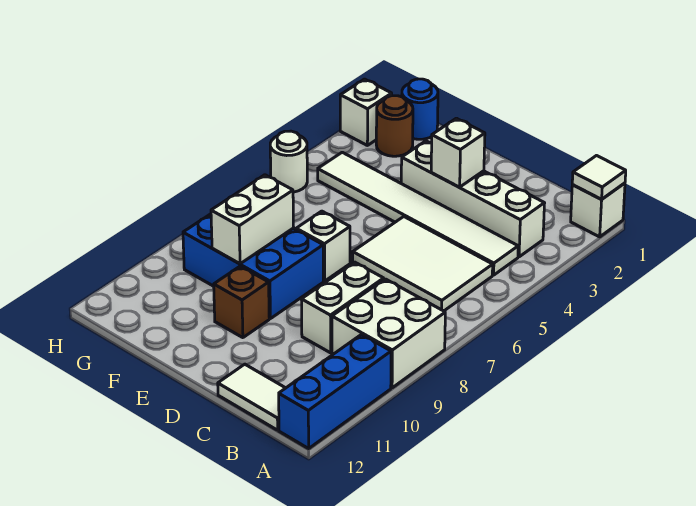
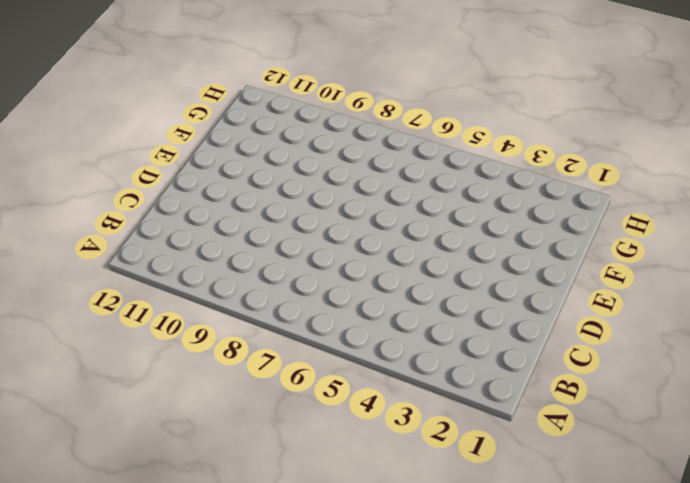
none -> white 1x1 brick [571,183,625,237]
none -> white 2x2 brick [332,279,445,388]
none -> blue 1x3 brick [279,335,391,448]

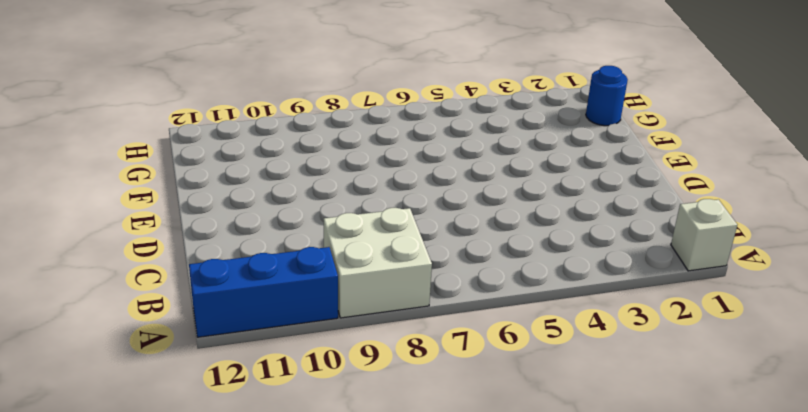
none -> white 1x4 brick [401,141,545,257]
none -> white 1x6 tile [318,152,518,275]
none -> white 2x3 tile [353,217,493,311]

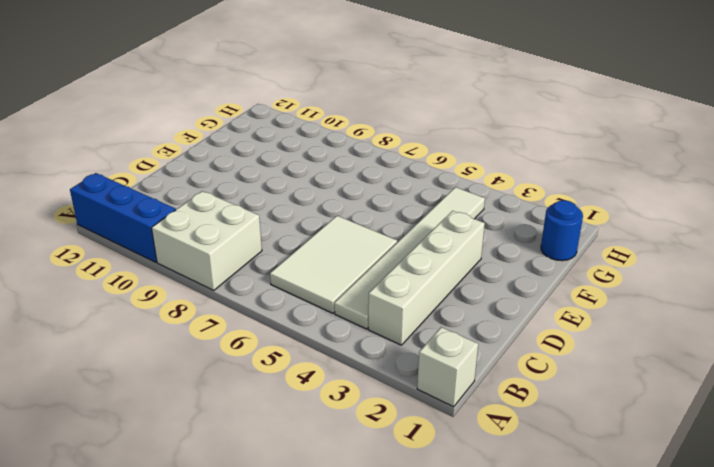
none -> white 1x2 tile [218,364,285,430]
none -> white 1x2 brick [301,262,384,353]
none -> white 1x1 brick [296,211,350,281]

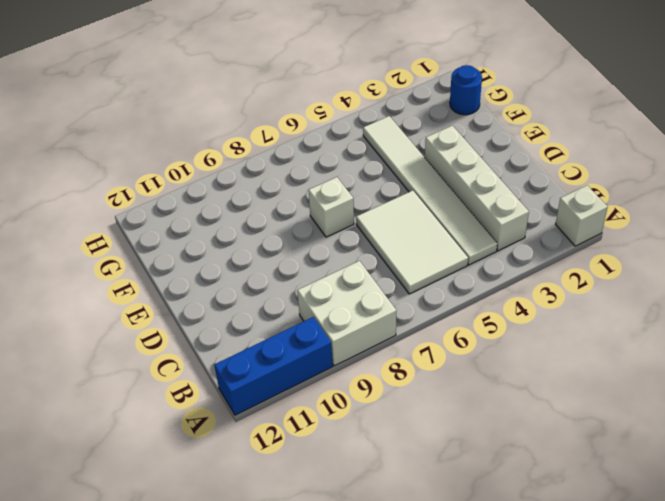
none -> white 1x2 tile [218,364,285,430]
none -> white 1x2 brick [301,262,384,353]
none -> blue 2x3 brick [183,214,323,319]

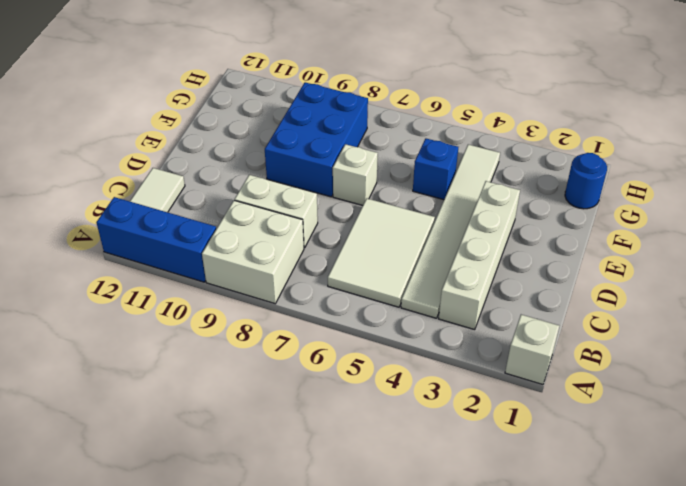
blue 1x1 brick [413,139,458,200] -> none
none -> brown 1x1 brick [214,266,269,338]
none -> brown 1x1 round brick [376,96,413,156]
none -> white 1x1 brick [340,79,392,145]

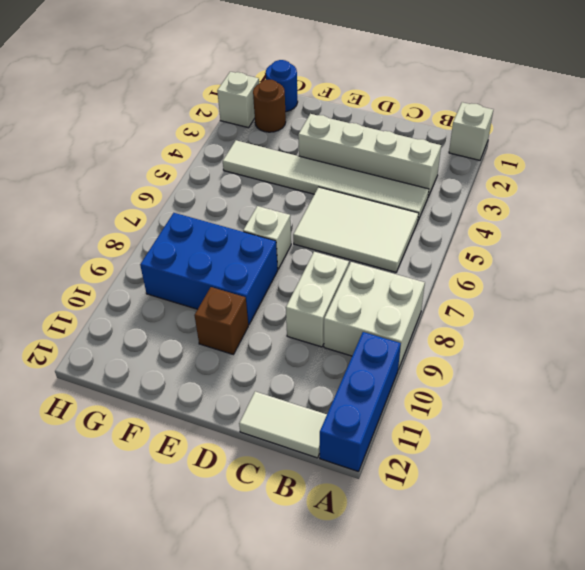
none -> white 1x1 round brick [270,131,307,192]
none -> white 1x1 tile [572,156,626,199]
none -> white 1x1 brick [431,118,485,187]

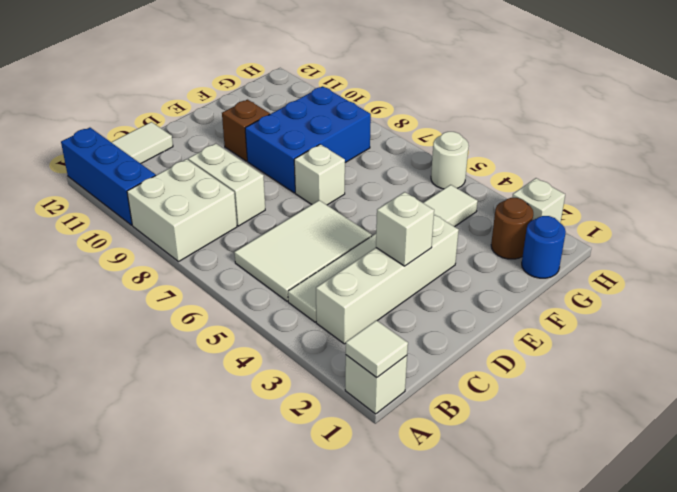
none -> white 1x2 brick [211,175,294,264]

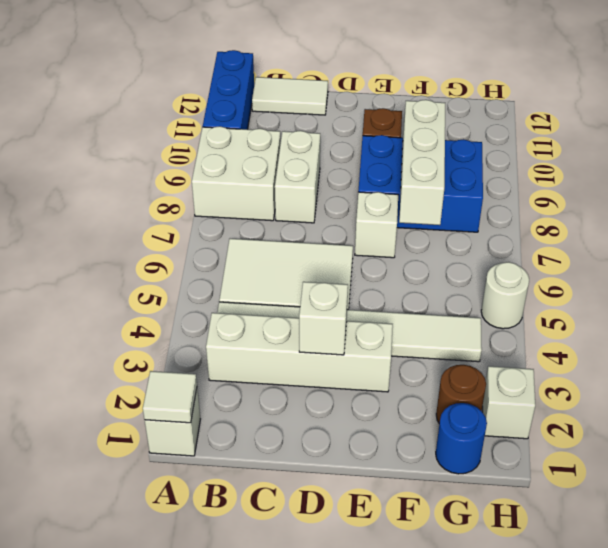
white 1x3 brick [399,100,445,225] -> white 1x2 brick [211,175,294,264]

